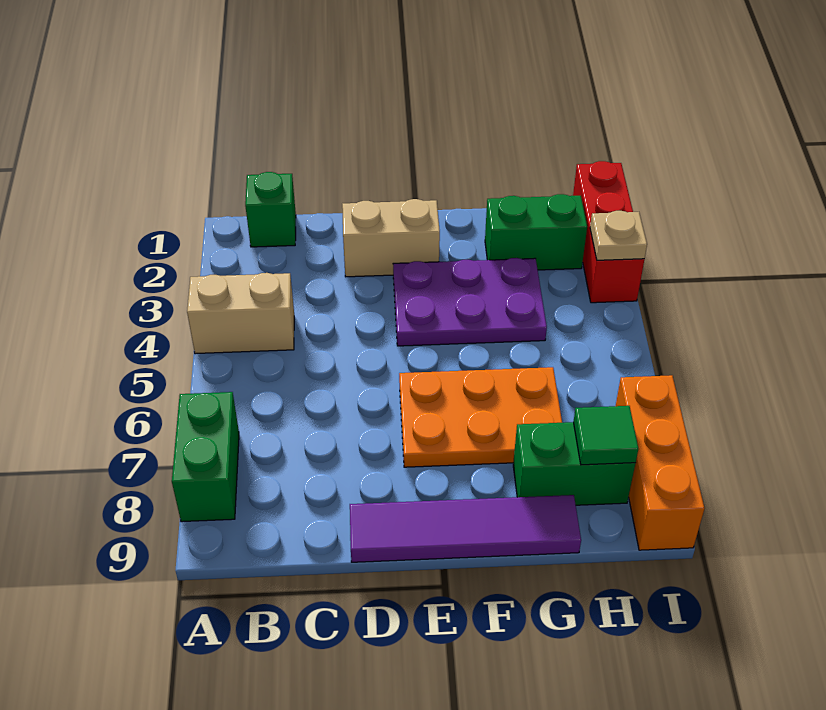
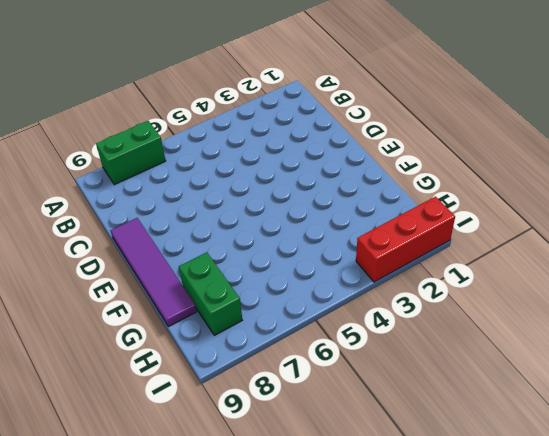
none -> tan 1x2 brick [187,273,294,354]
none -> green 1x1 brick [245,172,296,247]
none -> tan 1x2 brick [342,199,440,277]

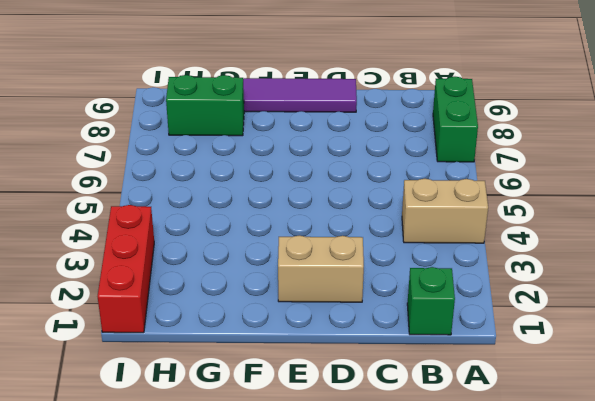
none -> purple 2x3 plate [393,258,547,346]
none -> orange 2x3 plate [399,367,562,467]
none -> green 1x2 brick [485,194,587,270]

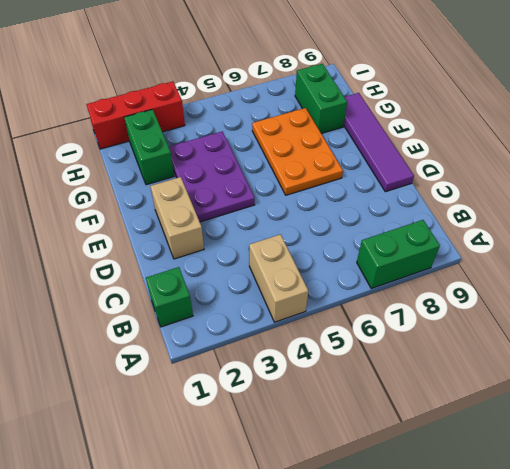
none -> orange 1x3 brick [616,375,705,550]
none -> green 1x1 tile [573,406,639,465]
none -> tan 1x1 plate [590,211,647,260]

